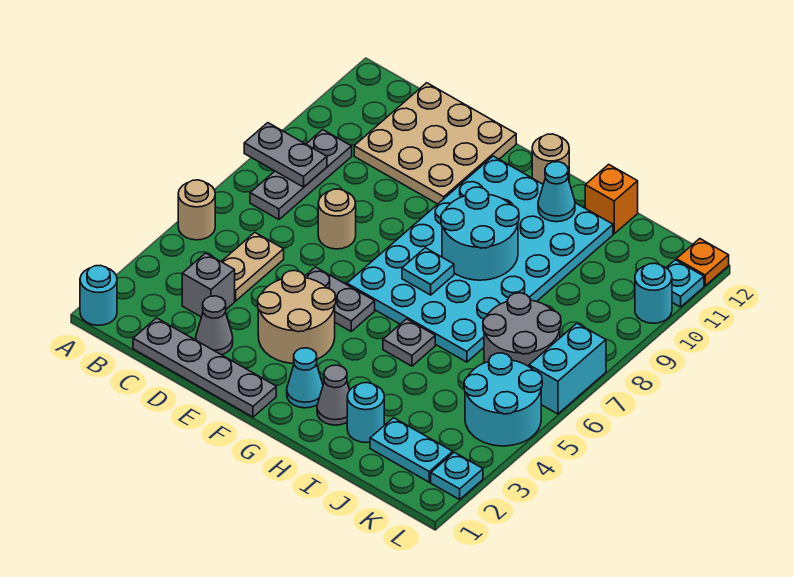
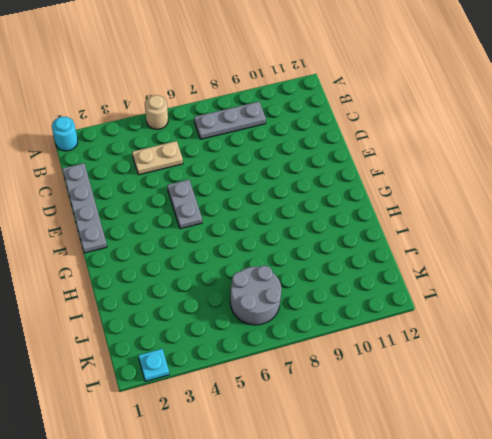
none -> grey 1x1 brick [182,253,235,317]
none -> tan 3x3 plate [354,83,516,204]
none -> grey 1x1 cone [196,296,233,355]
none -> tan 1x1 round brick [318,189,356,249]

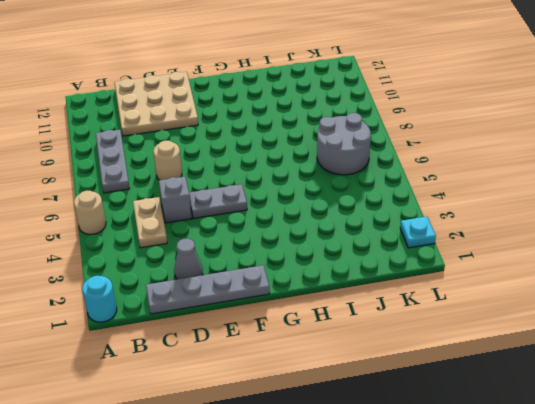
grey 1x1 brick [159,177,192,223] -> grey 1x1 brick moved to [182,253,235,317]
none -> tan 2x2 round brick [258,271,336,364]
none -> cyan 4x6 plate [347,156,613,362]
none -> cyan 1x1 cone [287,348,323,408]
none -> tan 1x1 round brick [532,134,569,184]

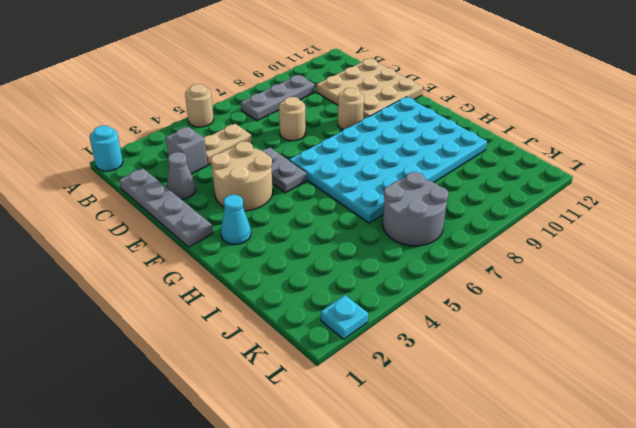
tan 1x1 round brick [338,88,364,130] -> tan 1x1 round brick moved to [532,134,569,184]
none -> grey 1x1 cone [317,365,350,425]
none -> grey 1x1 plate [383,319,435,366]
none -> cyan 1x1 round brick [347,383,384,442]
none -> orange 1x1 brick [585,164,638,234]

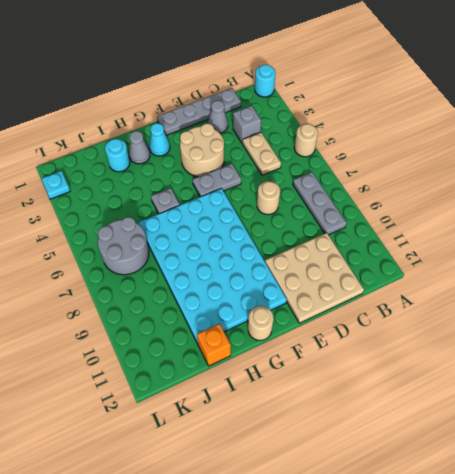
none -> cyan 1x2 plate [370,418,453,482]
none -> cyan 2x2 round brick [464,353,542,446]
none -> cyan 1x2 brick [529,323,606,414]
none -> cyan 1x1 round brick [635,263,672,323]

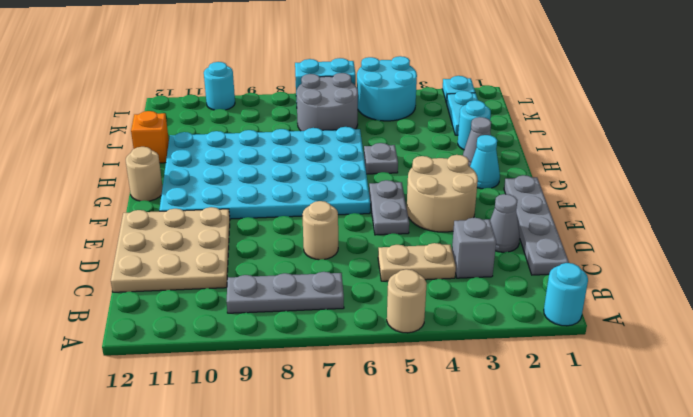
none -> cyan 1x1 plate [666,260,704,307]
none -> orange 1x1 plate [676,239,729,286]
none -> grey 1x2 plate [244,123,327,187]
none -> cyan 1x1 plate [402,248,454,295]

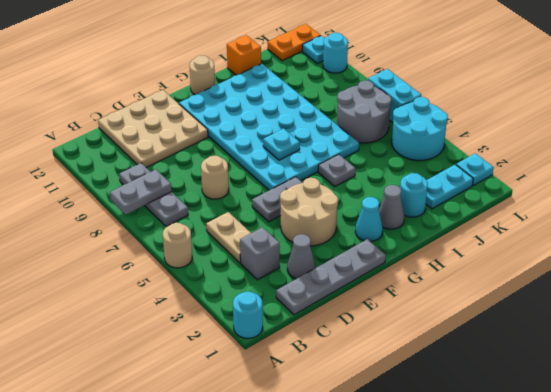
orange 1x2 plate [268,24,321,61] -> orange 1x1 plate [676,239,729,286]
none -> cyan 2x2 round brick [441,187,519,280]
none -> cyan 1x1 cone [538,162,575,222]

